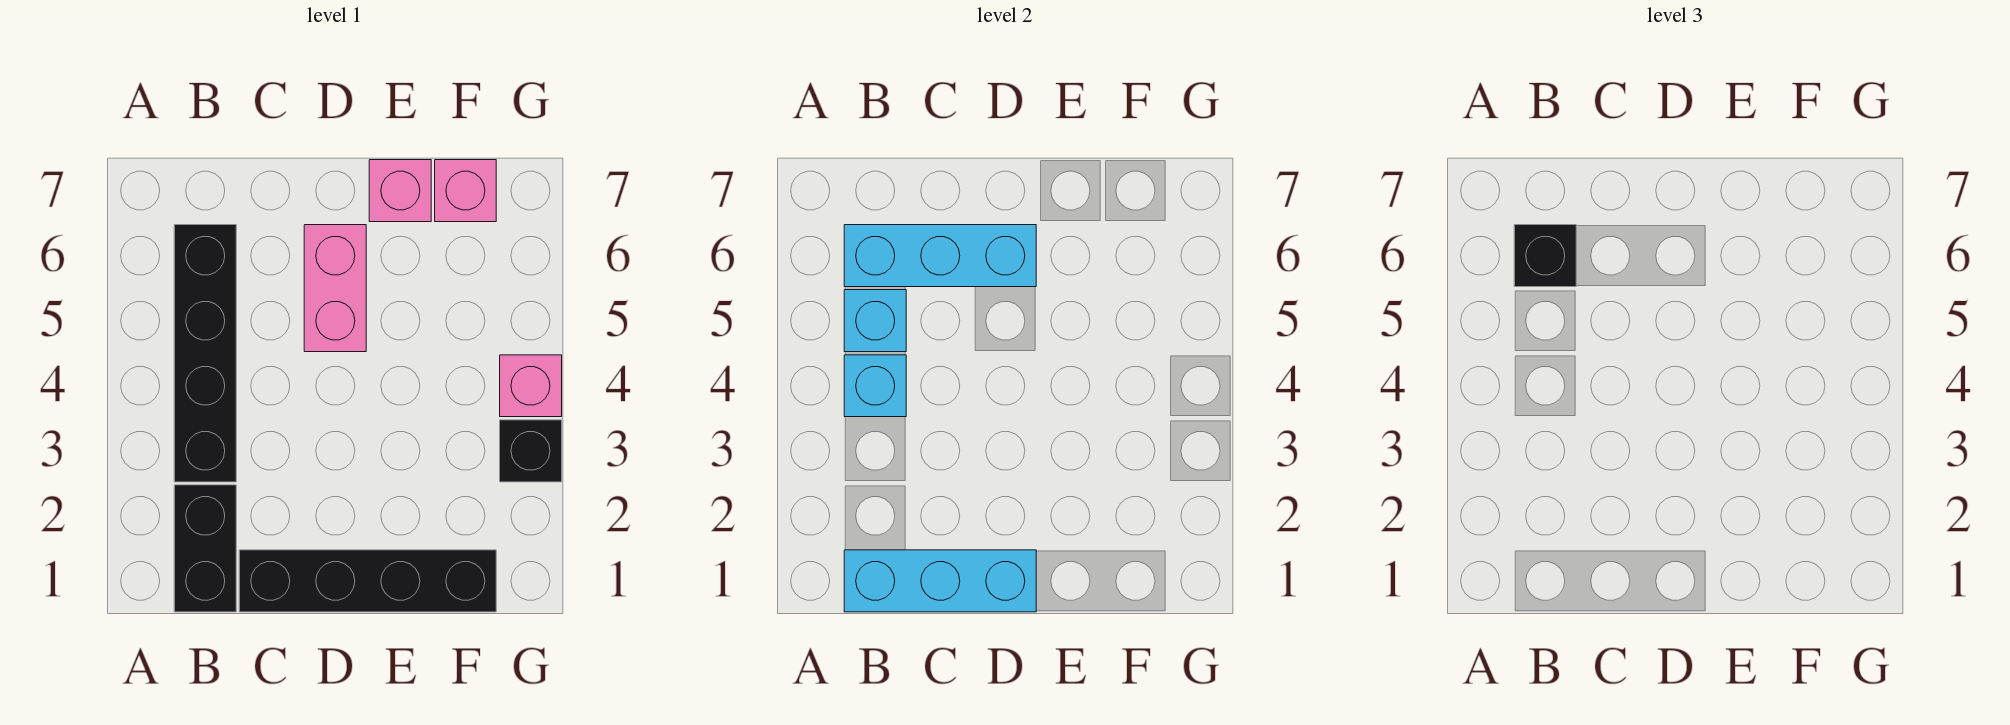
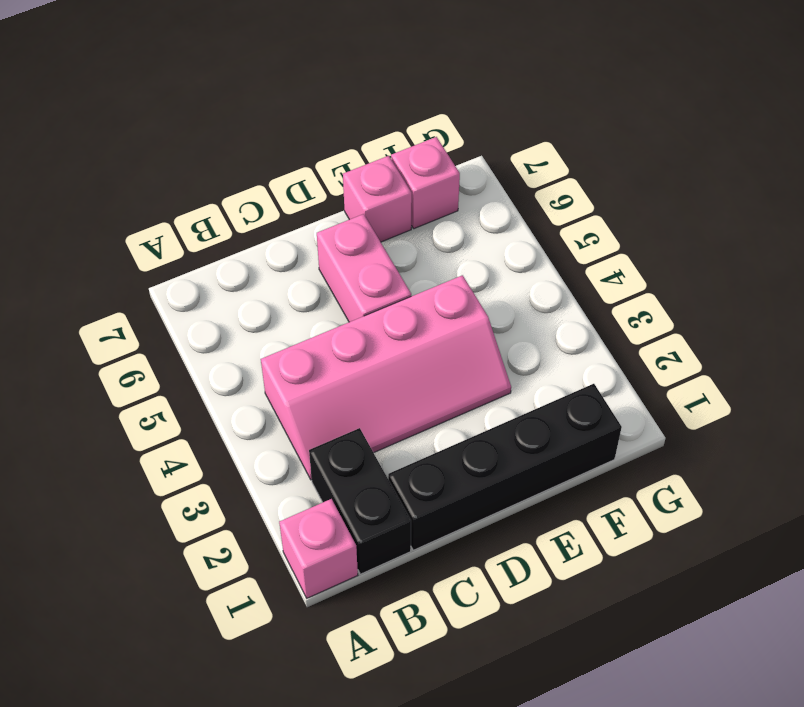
pink 1x1 brick [279,499,358,598] -> pink 1x1 brick moved to [500,355,562,417]
pink 2x4 slope [261,275,511,480] -> black 1x4 brick [174,225,236,482]
none -> black 1x1 brick [500,420,562,482]
none -> cyan 1x3 brick [844,550,1036,612]
none -> cyan 1x1 brick [844,355,906,417]

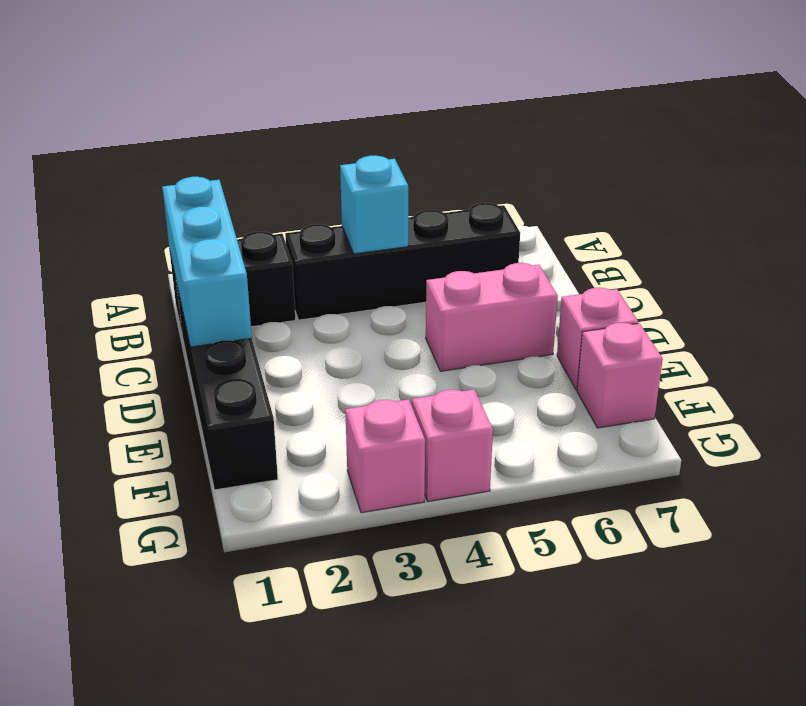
pink 1x1 brick [345,399,425,513] -> black 1x1 brick [500,420,562,482]
none -> cyan 1x1 brick [844,290,906,352]
none -> cyan 1x3 brick [844,225,1036,287]
none -> black 1x1 brick [1514,225,1576,287]

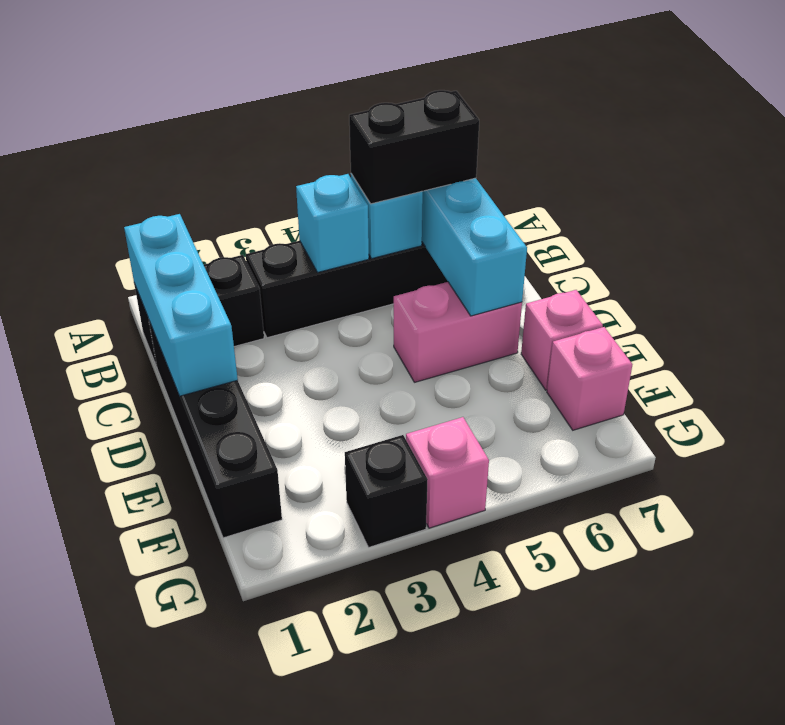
black 1x2 brick [349,90,479,204] -> black 1x1 brick [1514,225,1576,287]

